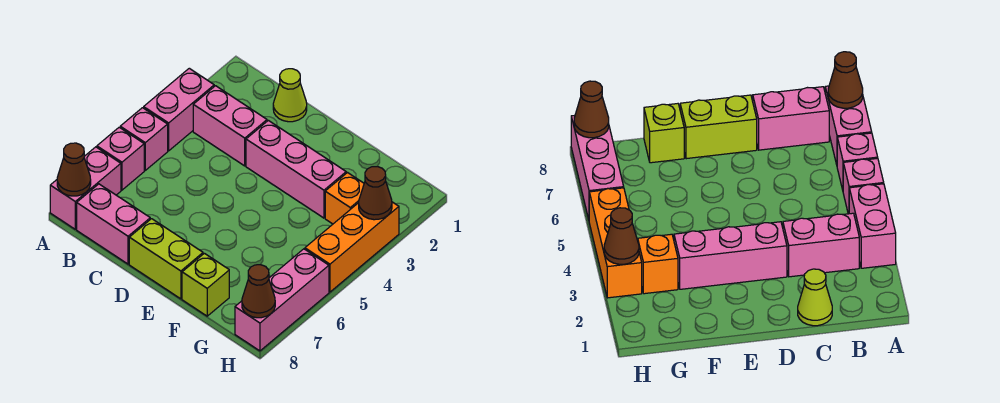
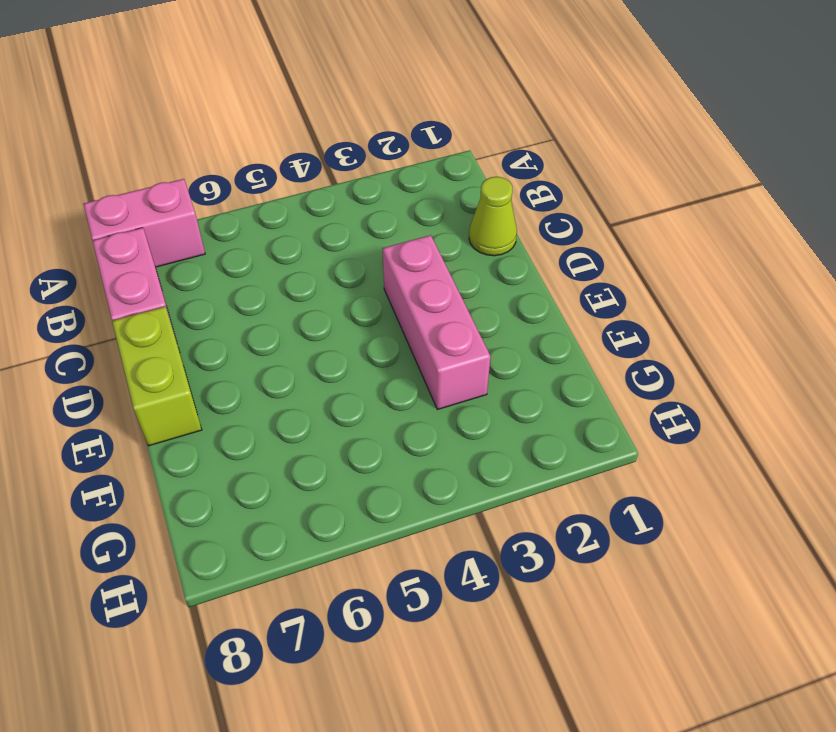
none -> pink 1x2 brick [144,68,214,151]
none -> pink 1x1 brick [120,108,168,170]
none -> pink 1x1 brick [97,127,144,190]

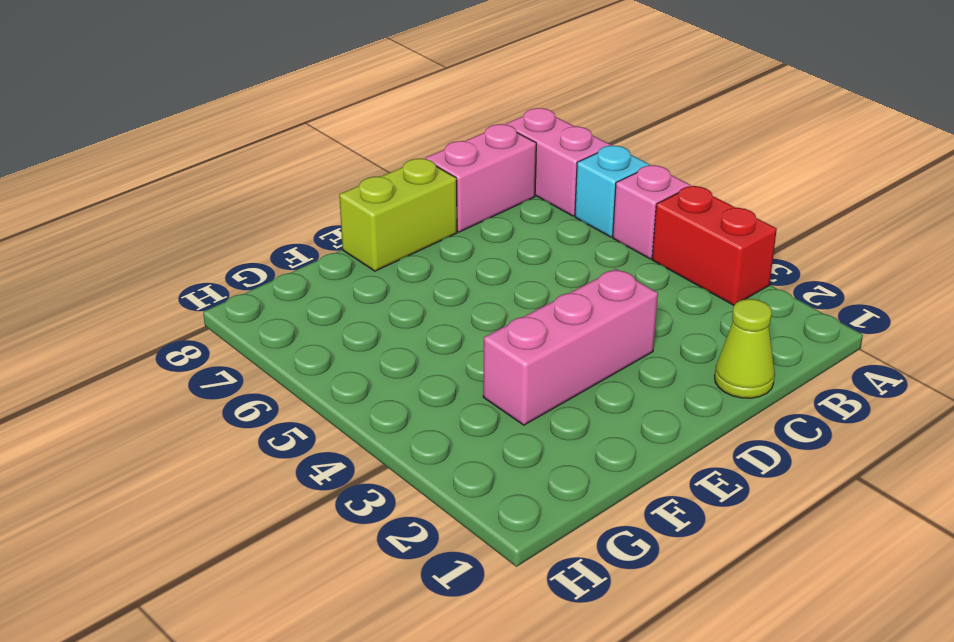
red 1x2 brick [652,186,777,305] -> pink 1x2 brick [144,68,214,151]
cyan 1x1 brick [575,146,650,237] -> pink 1x1 brick [97,127,144,190]
none -> pink 1x2 brick [193,86,267,166]
none -> lime 1x1 brick [182,253,229,316]
none -> orange 1x1 brick [325,173,364,224]

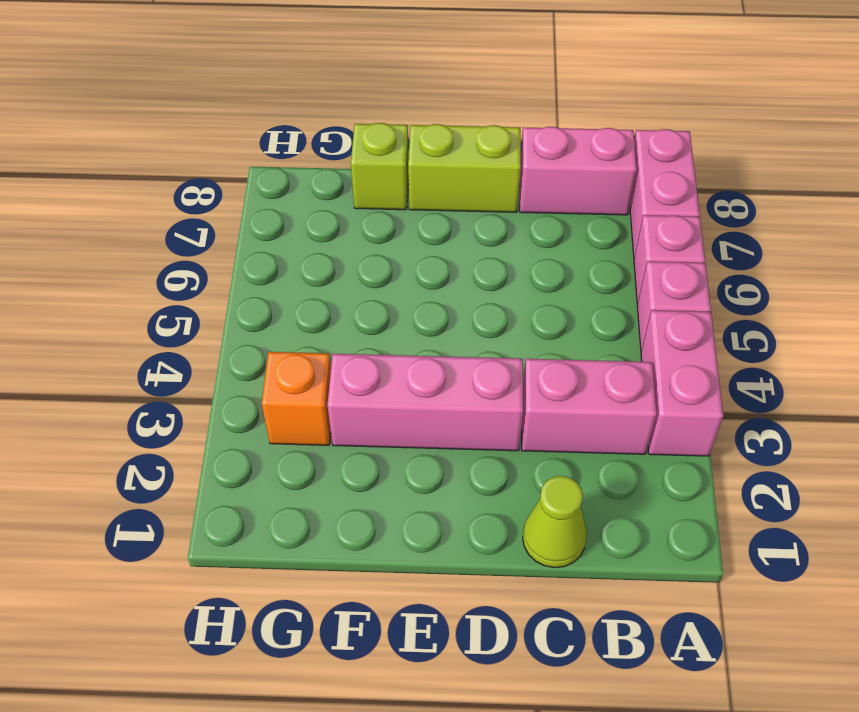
none -> orange 1x3 brick [305,202,399,292]
none -> pink 1x3 brick [235,249,329,351]
none -> brown 1x1 cone [57,143,91,196]

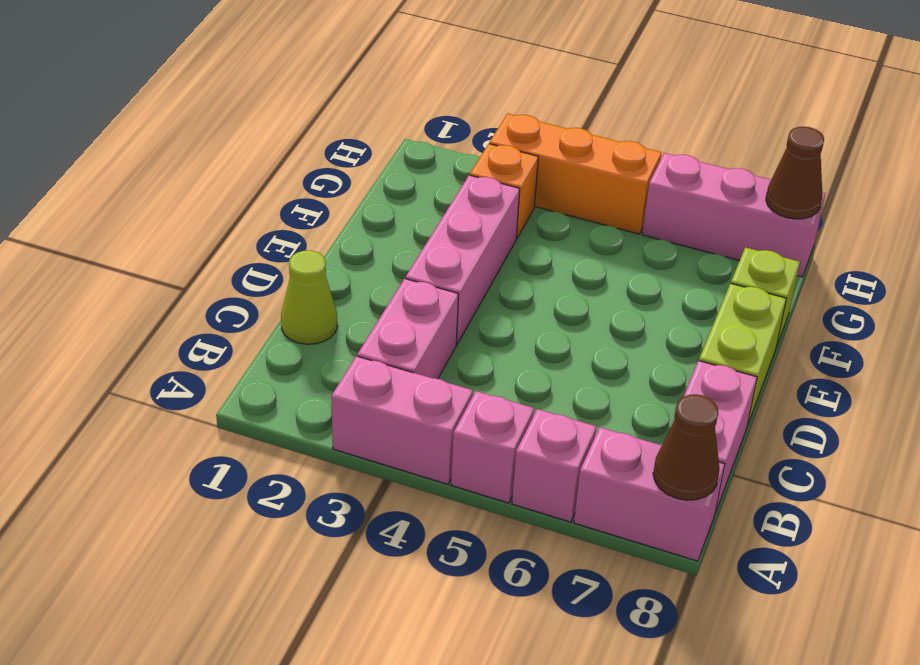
none -> brown 1x1 cone [359,167,392,220]

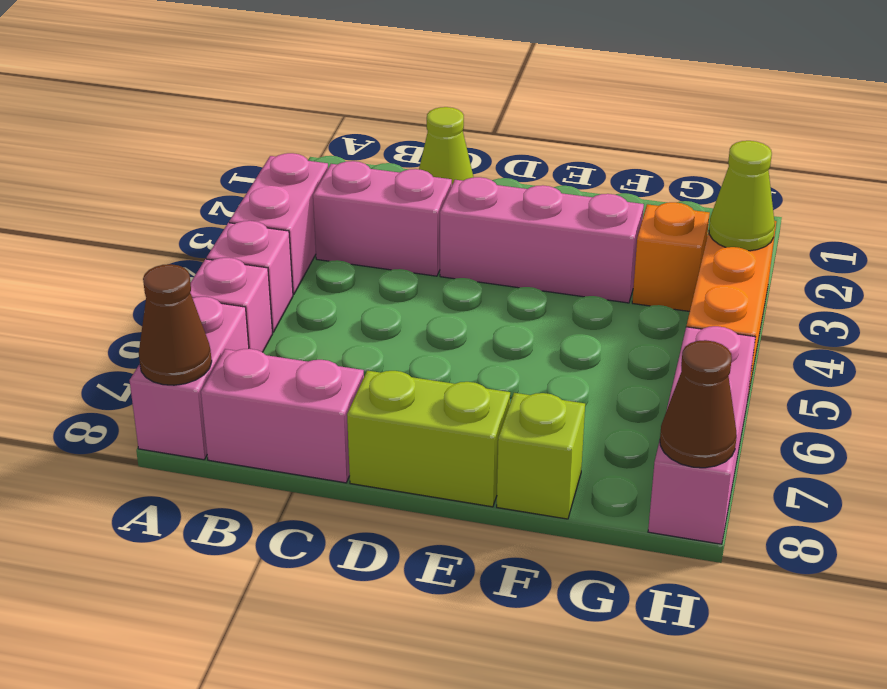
lime 1x1 cone [709,141,775,251] -> brown 1x1 cone [359,167,392,220]

